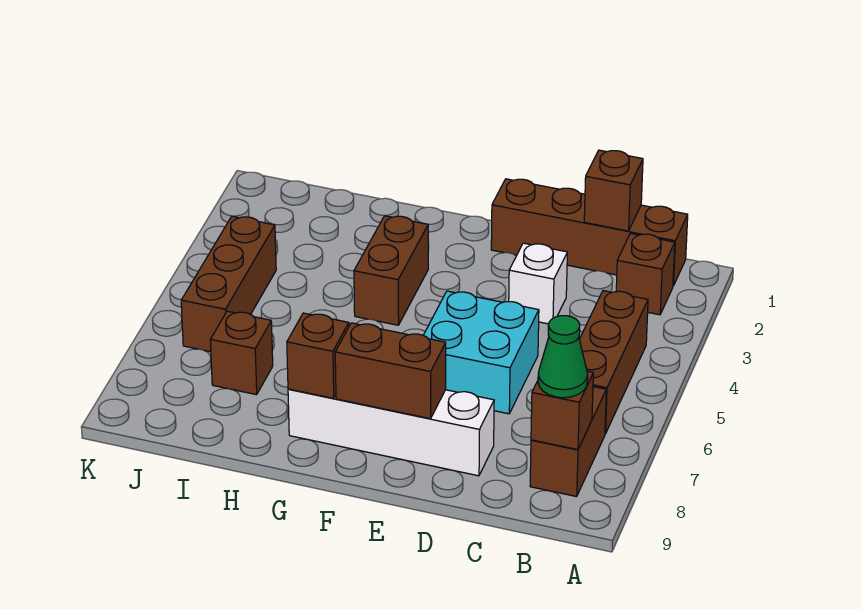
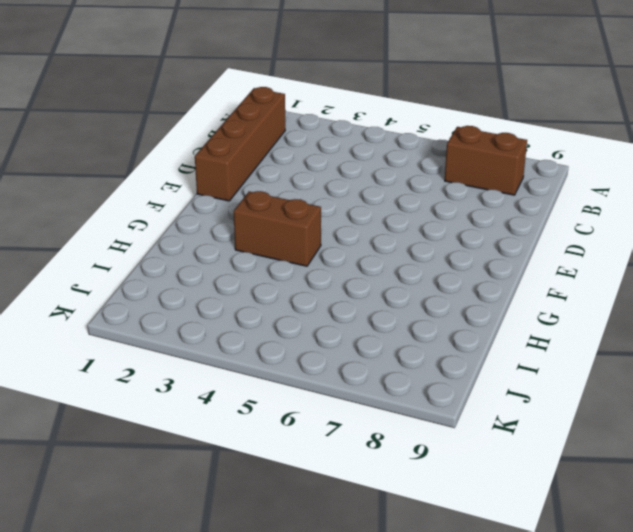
none -> brown 1x1 brick [616,233,675,315]
none -> brown 1x3 brick [579,291,648,434]
none -> white 1x1 brick [509,243,567,324]

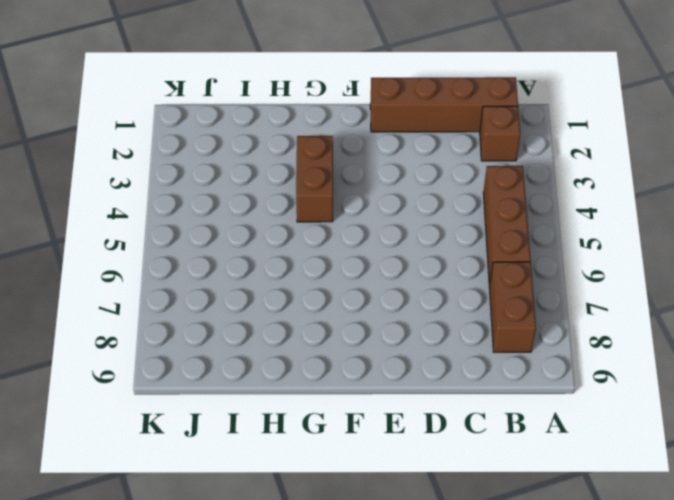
none -> white 1x1 brick [509,243,567,324]
none -> cyan 2x2 brick [423,291,539,414]
none -> white 1x4 brick [288,389,494,476]

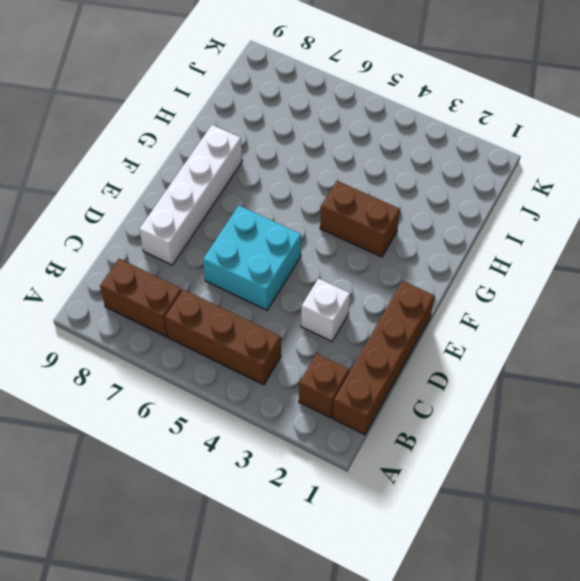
none -> brown 1x1 brick [210,311,273,395]
none -> brown 1x3 brick [181,216,276,352]
none -> brown 1x1 brick [531,371,593,450]

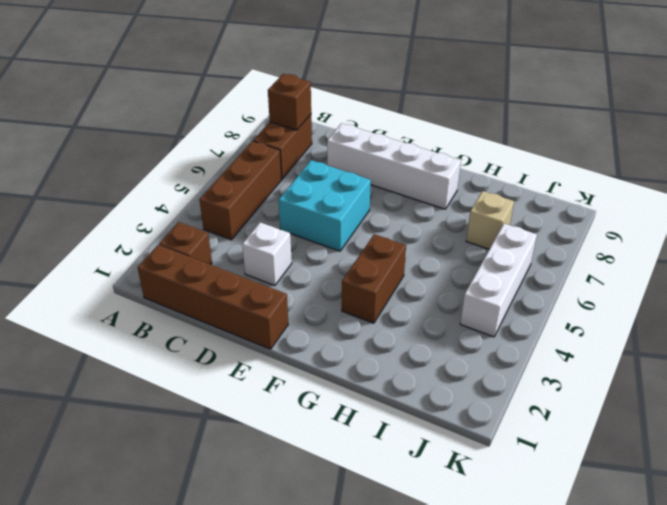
tan 1x1 brick [466,191,514,249] -> brown 1x1 brick [210,311,273,395]
white 1x3 brick [460,224,537,337] -> brown 1x3 brick [181,216,276,352]
none -> brown 1x1 brick [584,150,643,231]
none -> brown 1x2 brick [335,323,446,419]
none -> brown 1x1 brick [287,313,349,398]

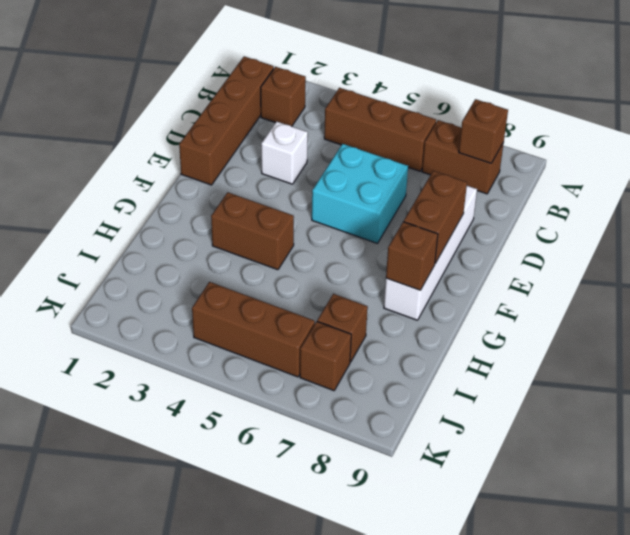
brown 1x1 brick [300,321,351,391] -> brown 1x1 brick moved to [584,150,643,231]
none -> green 1x1 cone [538,316,588,398]

